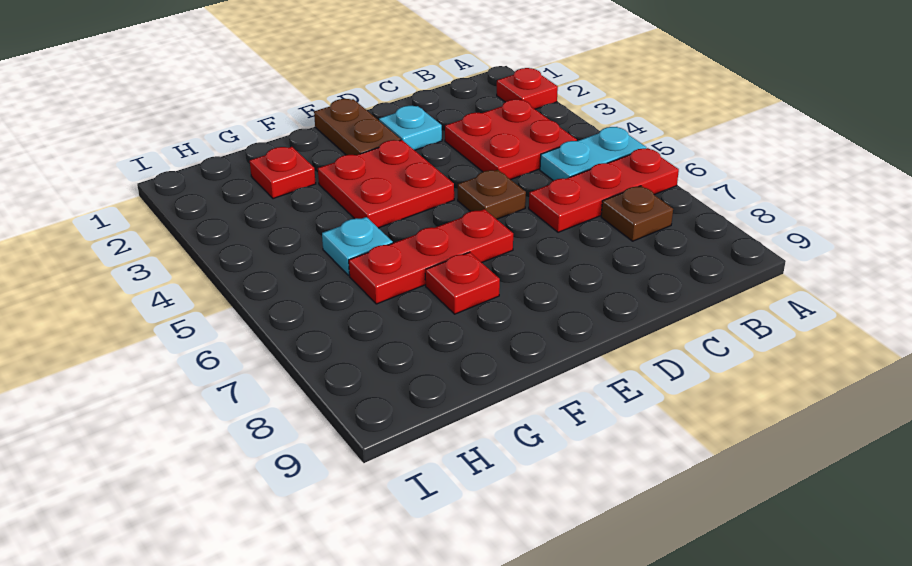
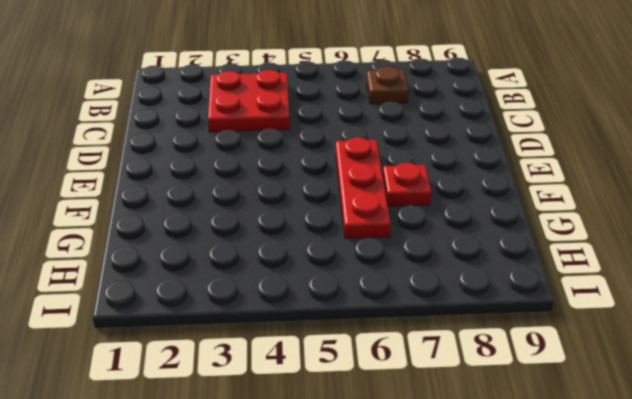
none -> red 1x1 plate [497,68,558,109]
none -> cyan 1x2 plate [540,127,646,181]
none -> red 1x3 plate [529,148,679,232]

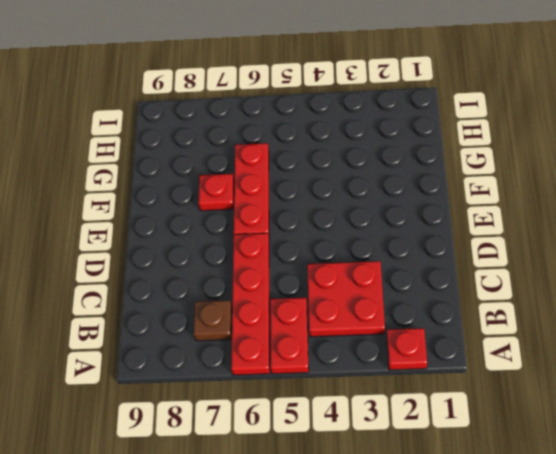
red 1x2 plate [270,298,309,374] -> cyan 1x2 plate [540,127,646,181]
red 1x4 plate [231,233,270,375] -> red 1x3 plate [529,148,679,232]
none -> cyan 1x1 plate [379,106,442,150]
none -> brown 1x1 plate [458,170,526,219]
none -> brown 1x2 plate [314,99,401,155]

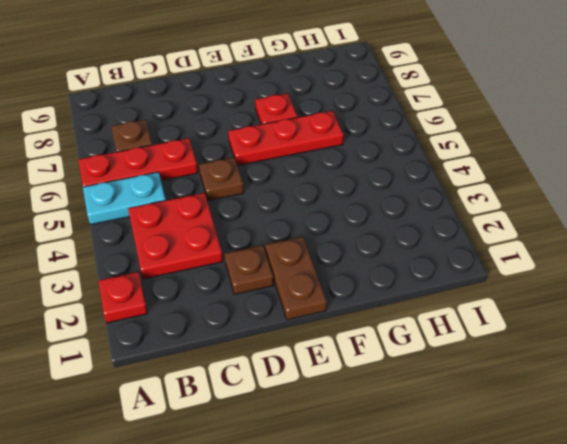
brown 1x1 plate [225,245,274,294] -> cyan 1x1 plate [379,106,442,150]
none -> red 2x2 plate [318,140,454,228]
none -> red 1x1 plate [250,147,316,199]
none -> cyan 1x1 plate [322,217,393,275]

